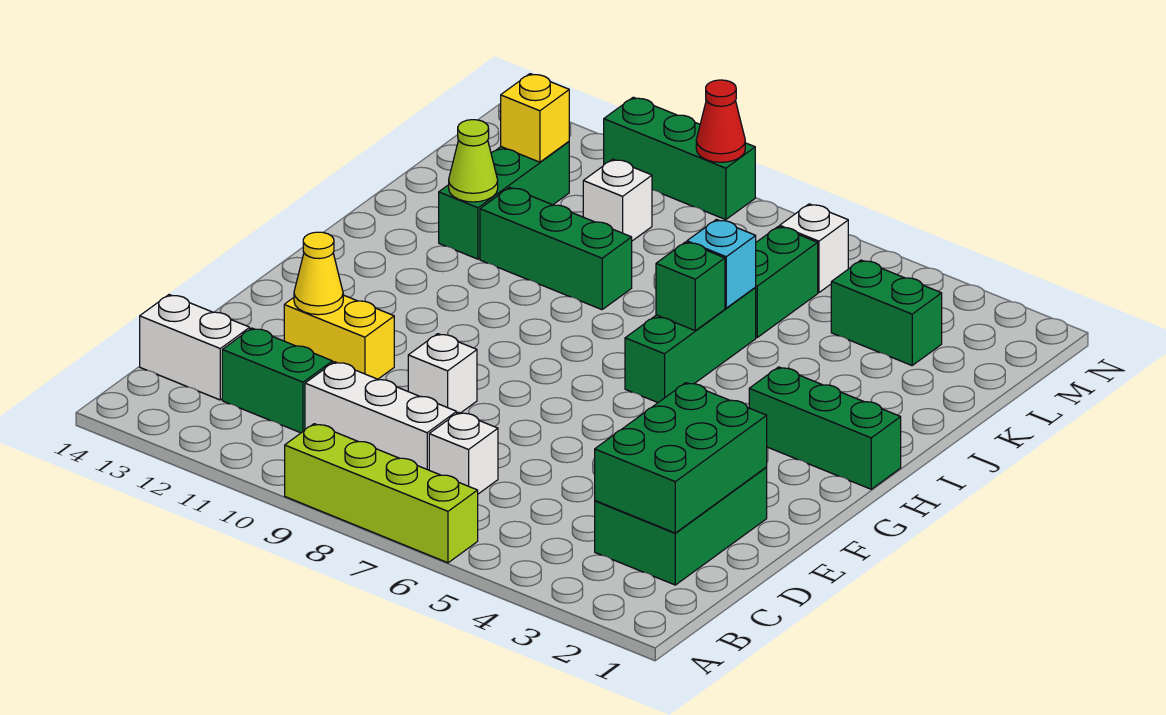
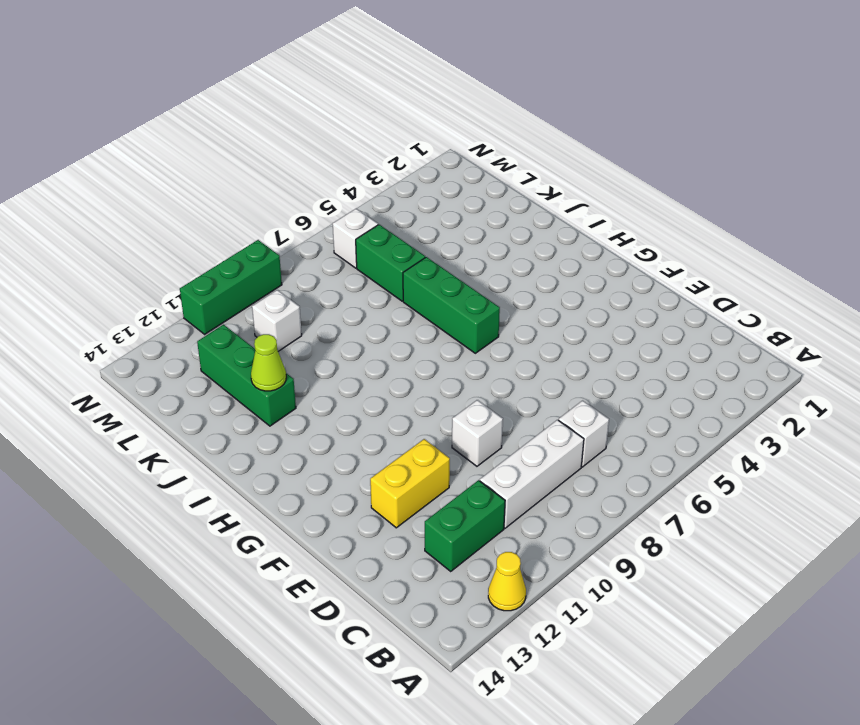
yellow 1x1 cone [488,552,526,611] -> yellow 1x1 cone moved to [294,232,343,315]
none -> lime 1x4 brick [285,424,478,563]
none -> green 2x3 brick [595,468,767,585]
none -> white 1x2 brick [140,295,250,400]

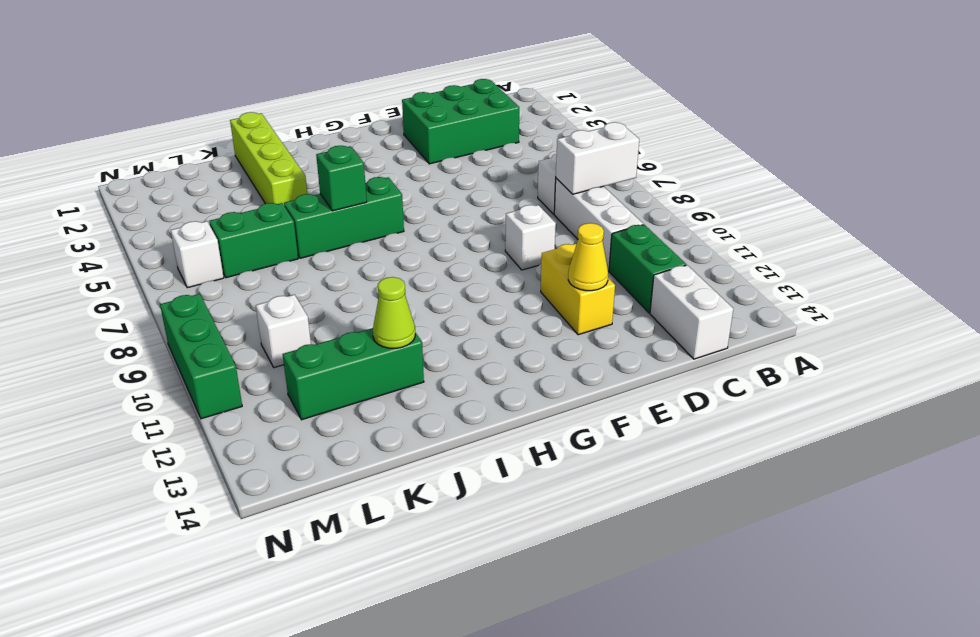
white 1x2 brick [556,122,639,194] -> none
lime 1x4 brick [230,112,307,205] -> lime 1x4 brick moved to [285,424,478,563]
none -> green 1x3 brick [749,367,901,489]
none -> green 1x3 brick [480,187,632,310]
none -> green 1x2 brick [831,260,942,365]

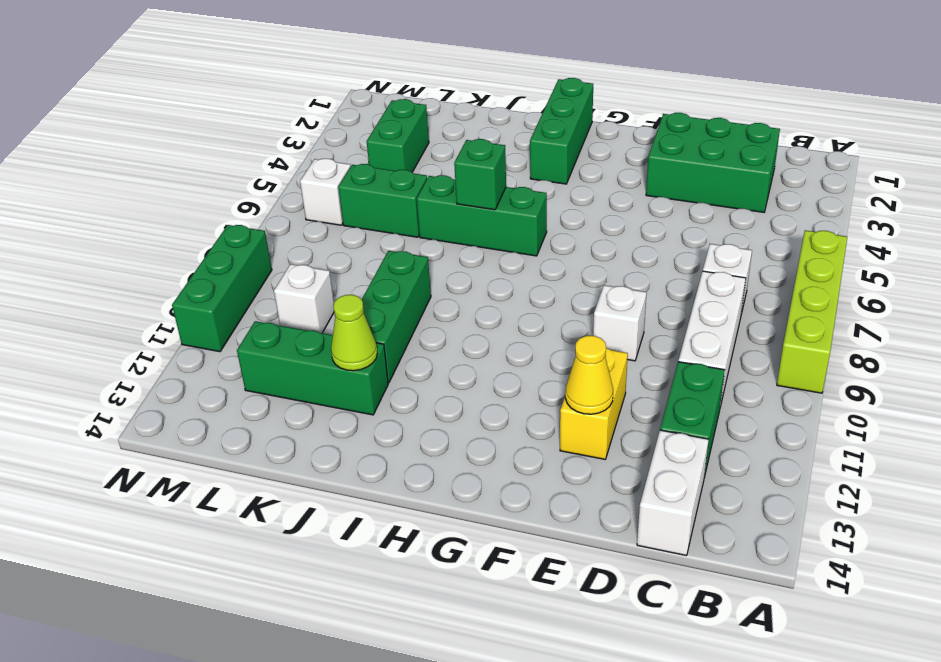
none -> green 2x3 brick [595,383,767,533]
none -> cyan 1x1 brick [687,220,756,308]
none -> yellow 1x1 brick [501,74,569,162]

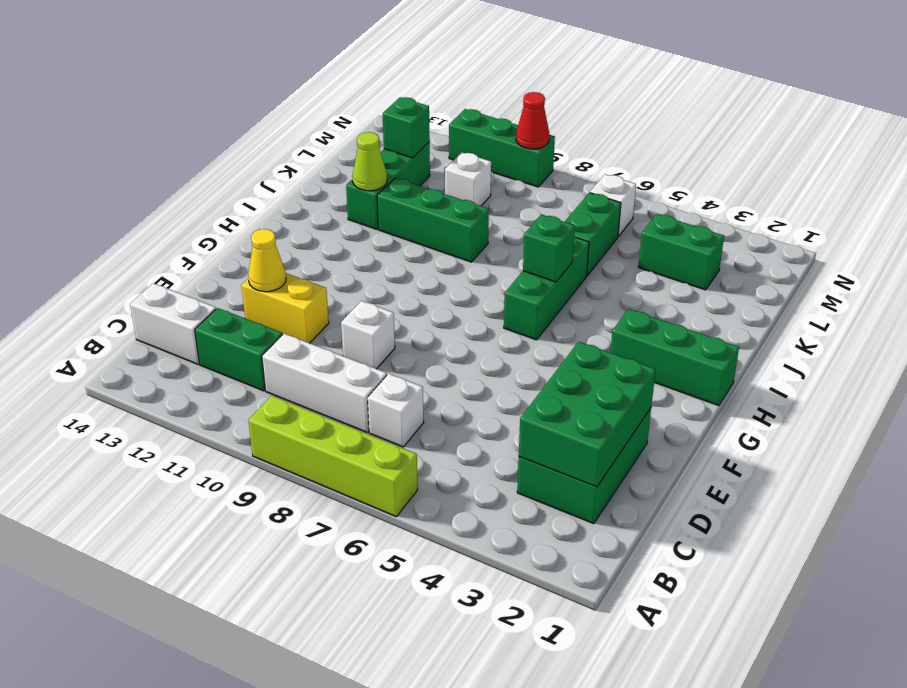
green 1x1 brick [382,97,430,158] -> yellow 1x1 brick [501,74,569,162]
none -> cyan 1x1 brick [687,220,756,308]

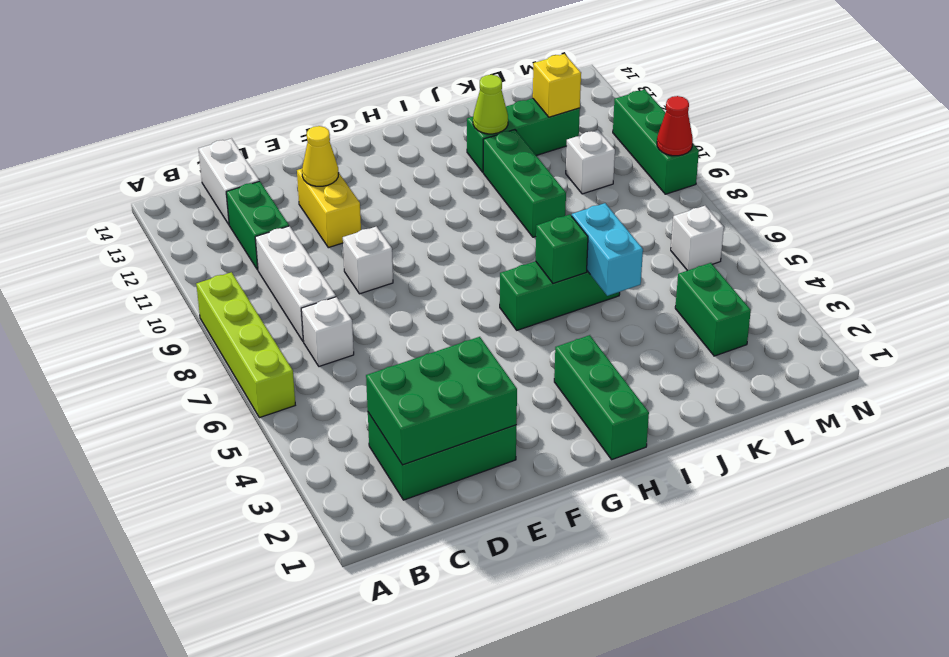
cyan 1x2 brick [572,203,643,296] -> cyan 1x1 brick [687,220,756,308]
none -> green 1x2 brick [755,226,818,337]

